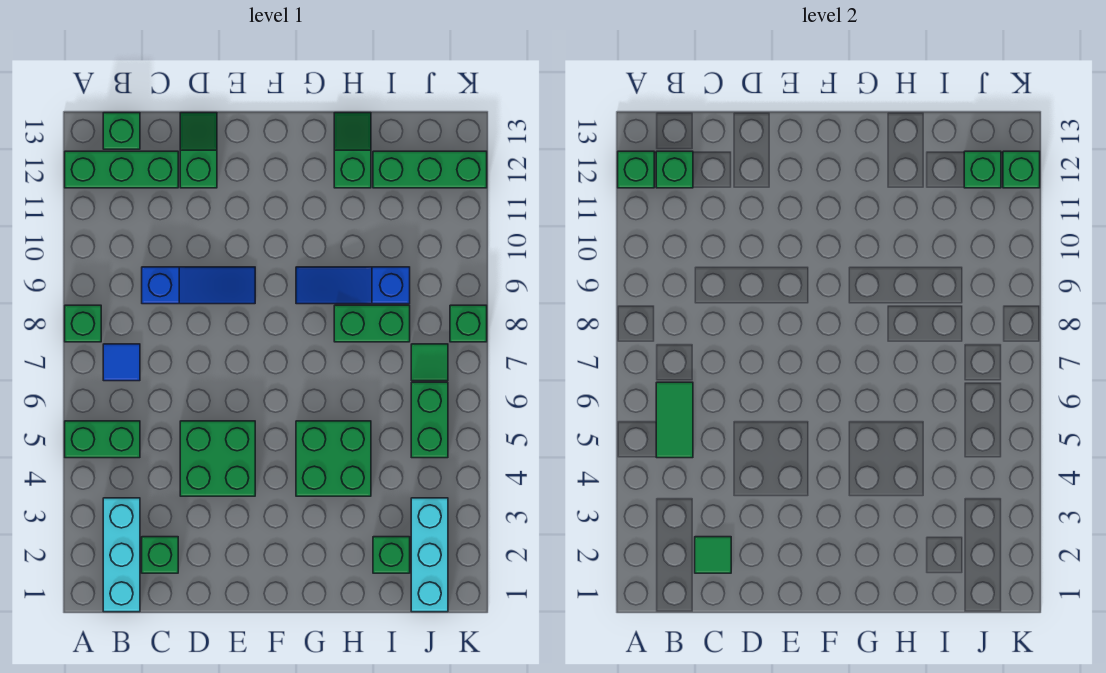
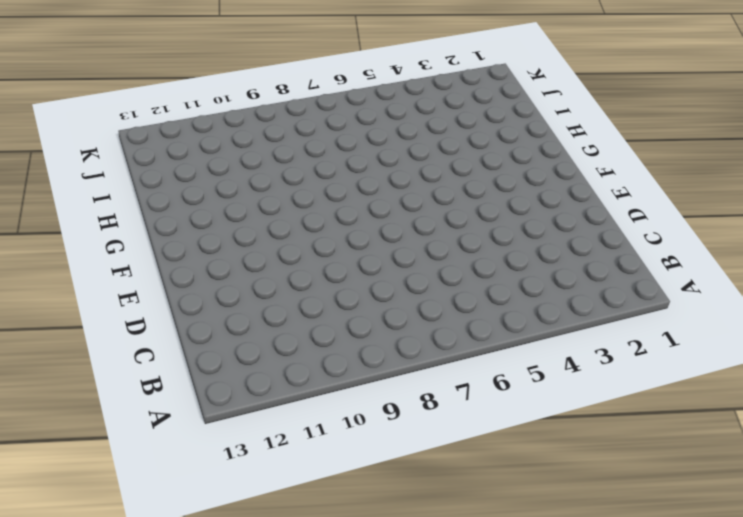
none -> green 1x2 brick [65,421,140,458]
none -> green 1x1 brick [65,305,101,342]
none -> green 1x3 brick [65,151,178,188]

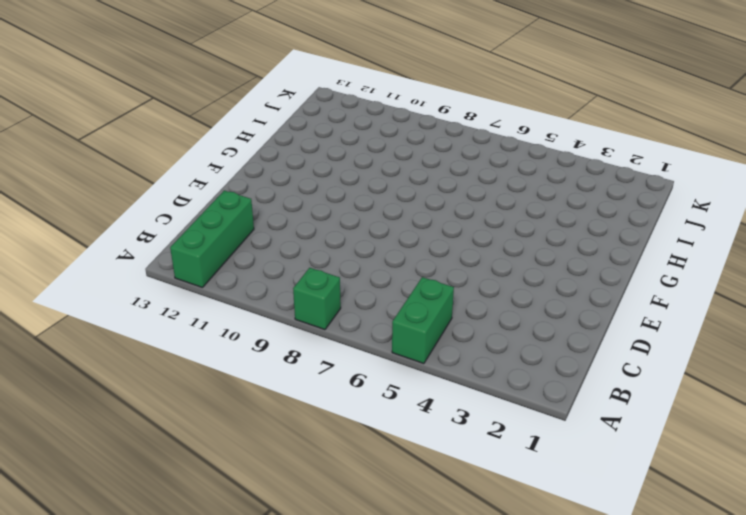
none -> cyan 1x3 brick [103,498,140,612]
none -> blue 1x1 tile [103,344,140,381]
none -> green 1x1 brick [103,113,140,149]

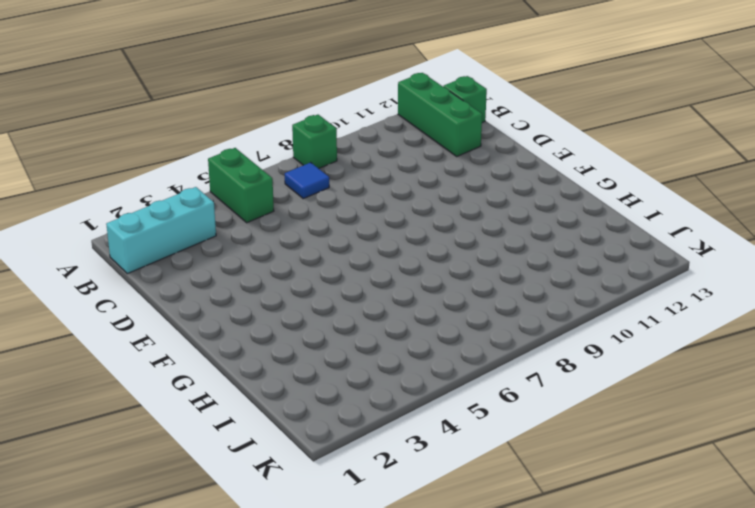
none -> green 1x1 brick [142,537,178,573]
none -> blue 1x3 slope [142,267,255,304]
none -> green 2x2 brick [180,421,255,496]

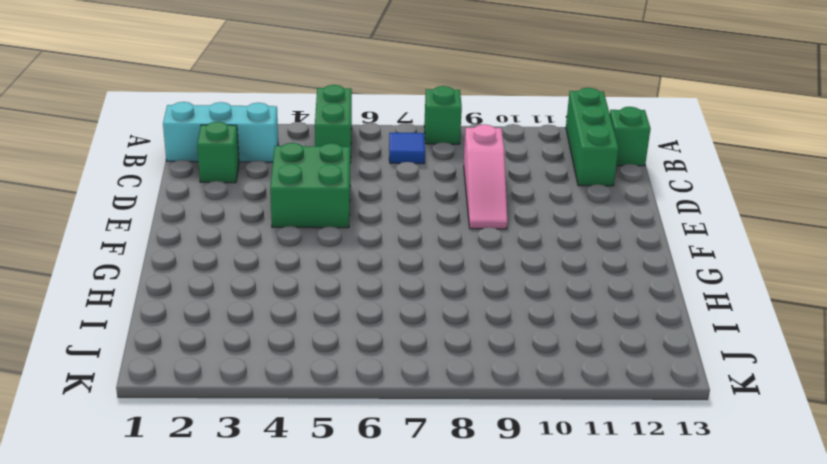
pink 1x3 slope [464,124,508,229] -> blue 1x3 slope [142,267,255,304]
none -> green 1x2 slope [180,113,217,188]
none -> green 2x2 brick [296,421,371,496]
none -> blue 1x3 slope [296,267,410,304]

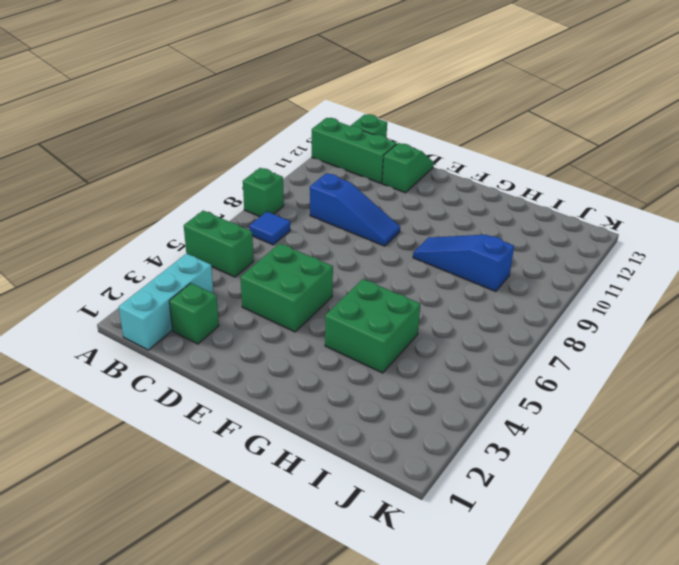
none -> green 1x2 brick [334,305,410,342]
none -> green 1x2 slope [334,113,371,188]
none -> green 1x1 brick [373,537,410,573]

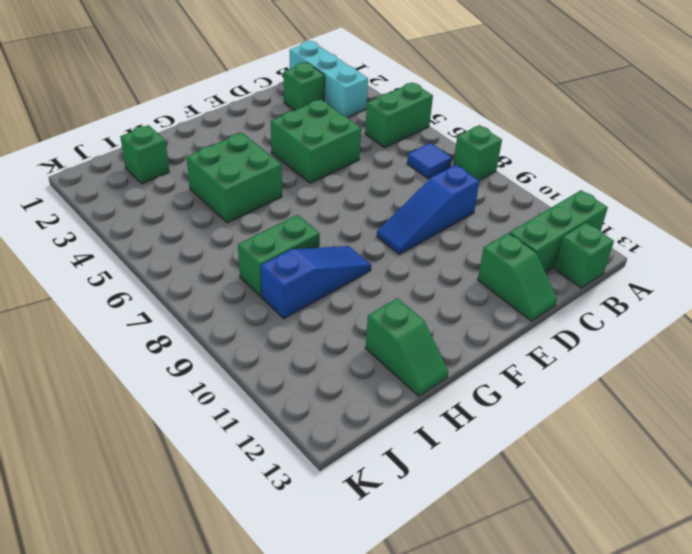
none -> green 1x3 brick [373,151,487,188]
none -> cyan 1x3 brick [411,498,448,612]
none -> green 1x2 brick [411,382,448,458]

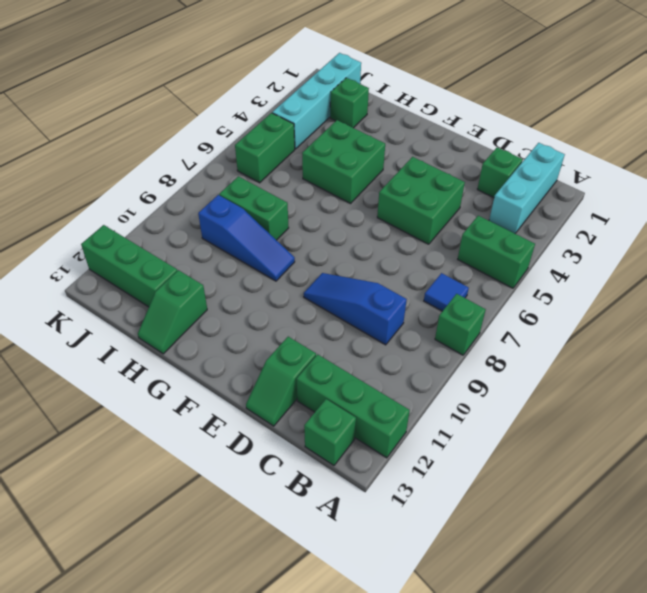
cyan 1x4 brick [272,53,361,149] -> cyan 1x3 brick [411,498,448,612]
none -> green 1x1 tile [411,344,448,381]
none -> green 1x1 brick [450,305,487,342]
none -> green 1x1 brick [618,151,654,188]

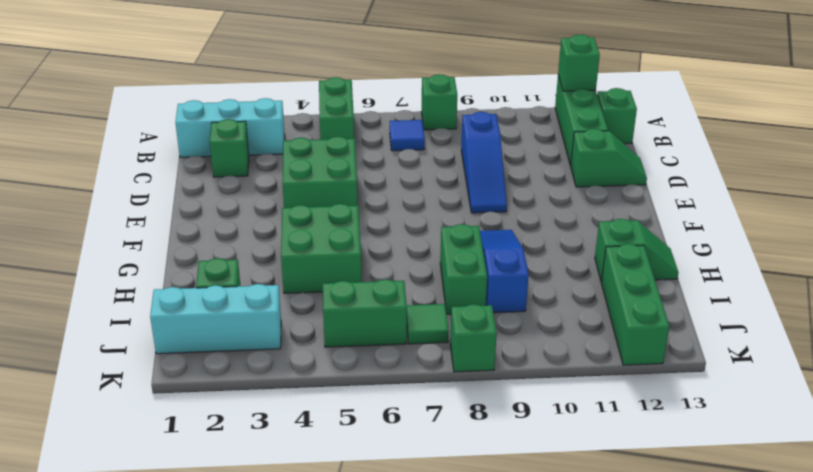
none -> green 1x2 tile [656,382,693,458]
none -> green 1x1 brick [656,151,693,188]
none -> green 1x1 tile [695,537,731,573]

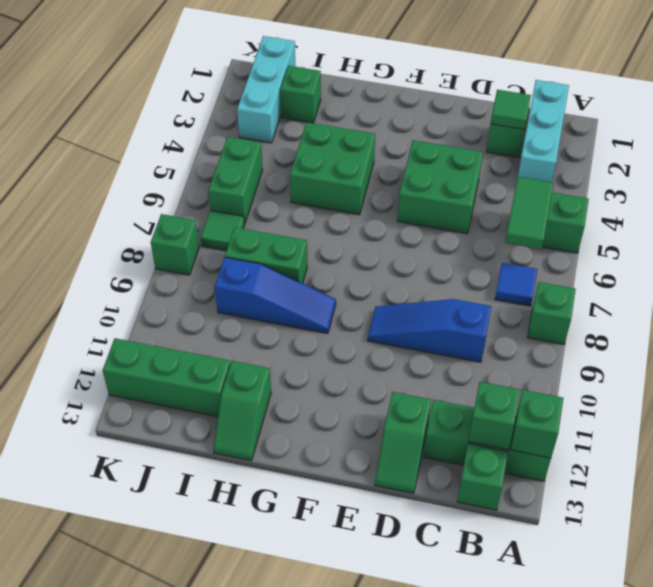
none -> green 1x1 brick [964,151,1001,188]
none -> green 1x1 brick [1003,151,1040,188]

